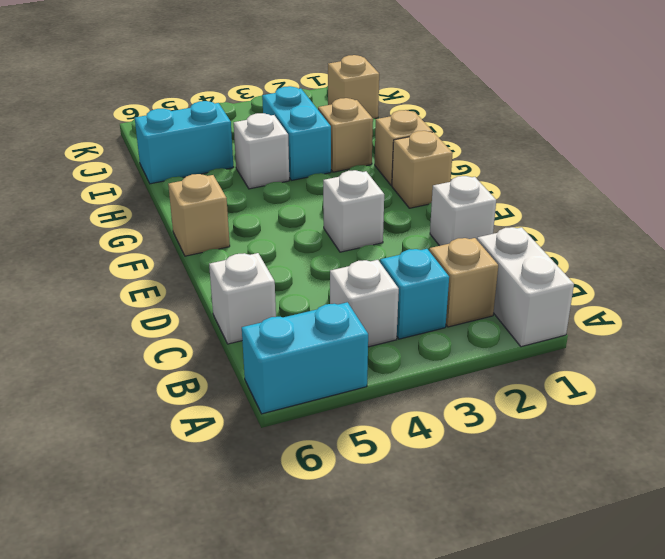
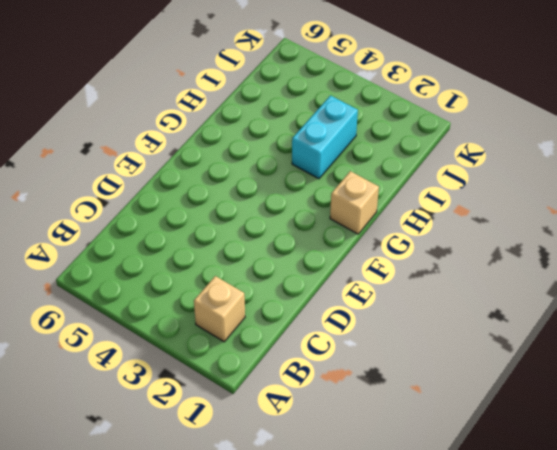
none -> white 1x2 brick [477,227,574,347]
none -> cyan 1x2 brick [242,302,368,414]
none -> cyan 1x1 brick [380,249,449,339]

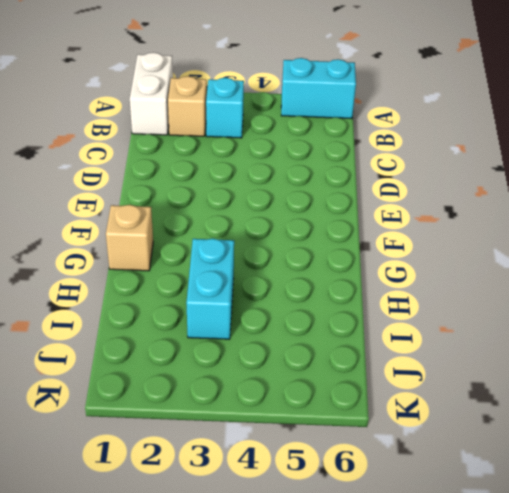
none -> white 1x1 brick [330,260,399,347]
none -> white 1x1 brick [209,253,276,344]
none -> white 1x1 brick [430,176,496,246]

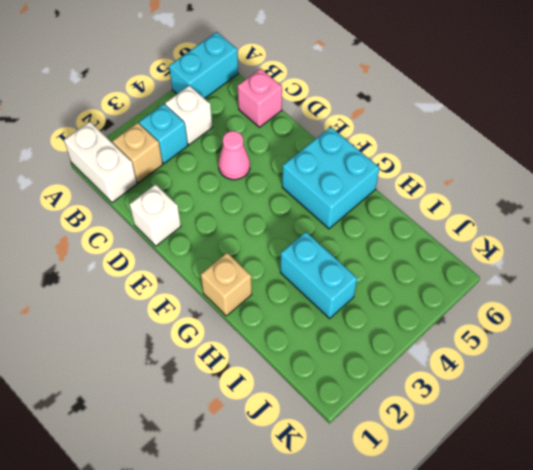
pink 1x1 brick [238,69,282,127] -> white 1x1 brick [209,253,276,344]
pink 1x1 cone [218,131,250,180] -> none
cyan 2x2 brick [282,127,380,229] -> tan 1x1 brick [168,174,230,256]
none -> white 1x1 brick [323,170,384,252]
none -> tan 1x1 brick [392,131,453,208]
none -> tan 1x1 brick [318,98,373,172]

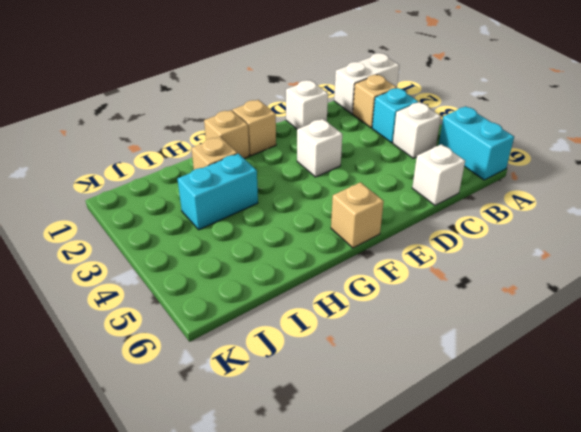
none -> white 1x1 brick [234,113,289,189]
none -> cyan 1x2 brick [135,101,233,184]
none -> tan 1x1 brick [328,55,379,119]

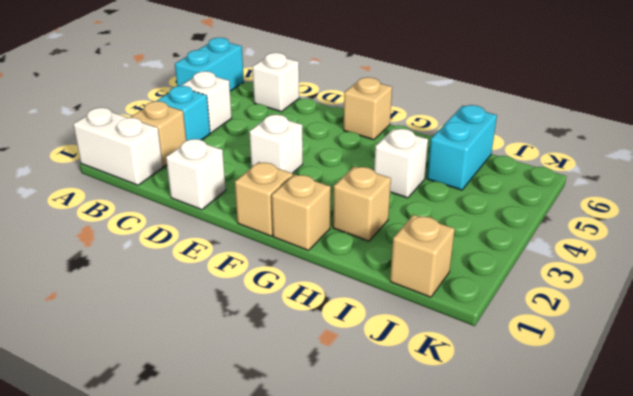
none -> cyan 1x2 brick [262,86,331,180]

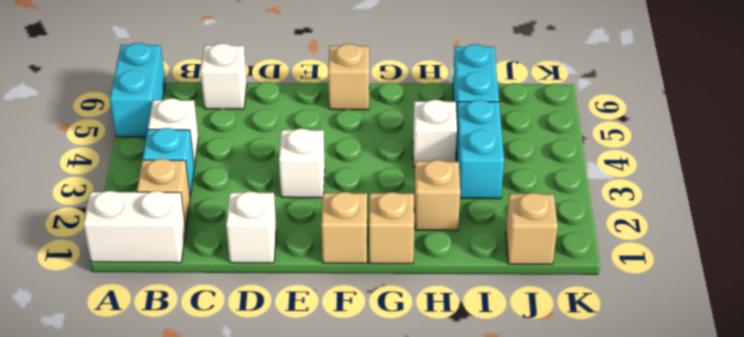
cyan 1x2 brick [456,100,504,199] -> cyan 1x2 brick turned to [262,86,331,180]

